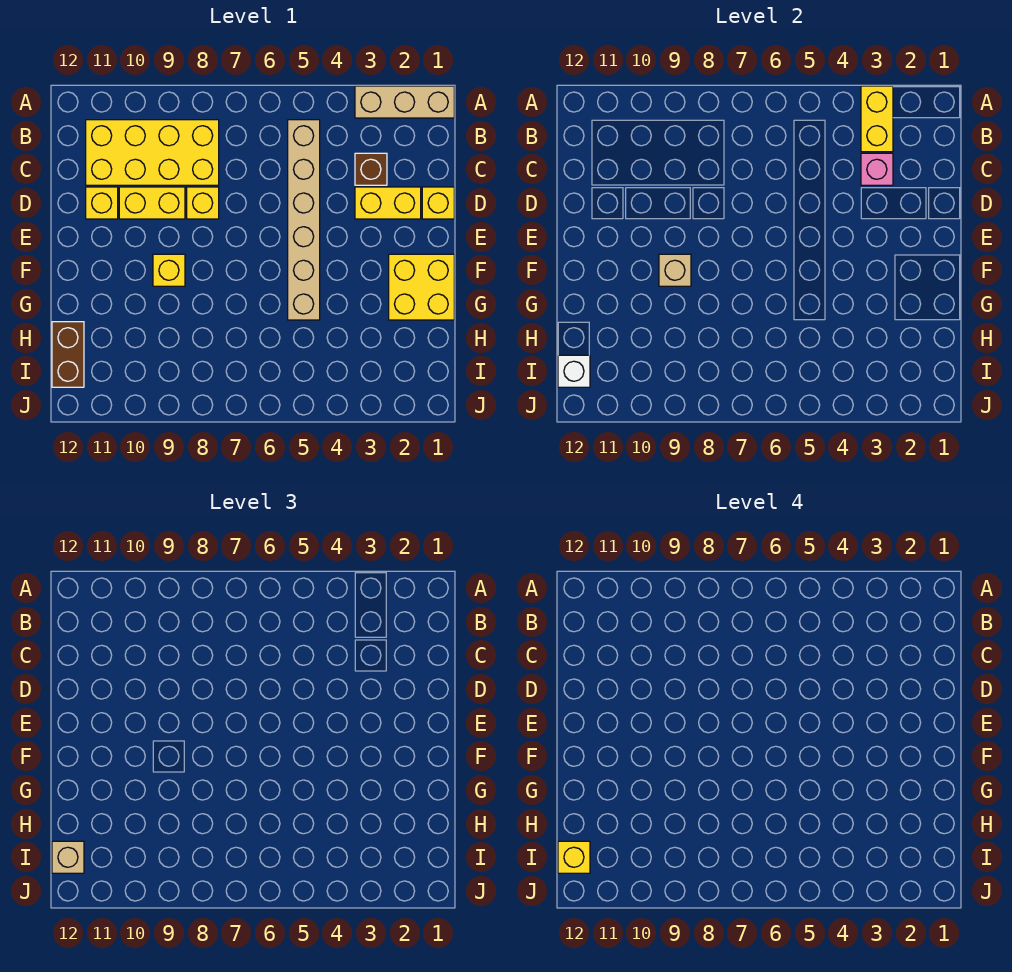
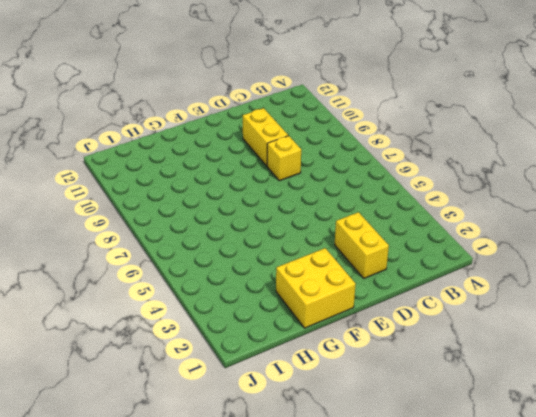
none -> tan 1x3 brick [355,86,454,118]
none -> tan 1x6 brick [288,120,320,320]
none -> yellow 2x4 brick [86,120,219,185]

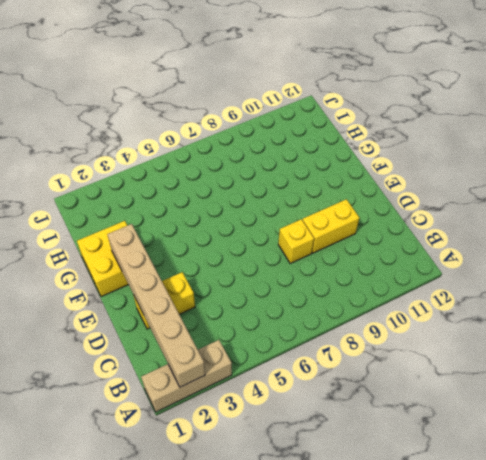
tan 1x6 brick [107,224,205,387] -> tan 1x6 brick moved to [288,120,320,320]
none -> yellow 2x4 brick [86,120,219,185]
none -> brown 1x1 brick [355,153,387,185]
none -> yellow 1x1 brick [422,187,454,219]

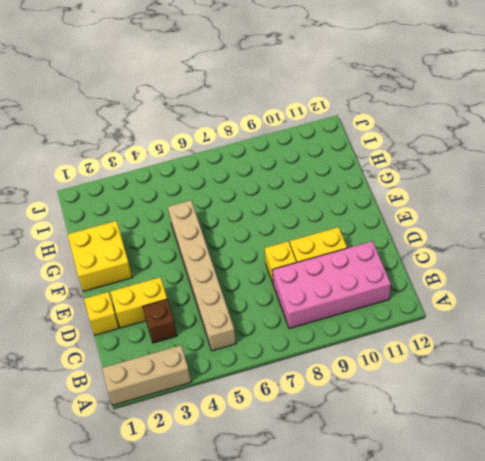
pink 2x4 brick [272,241,391,329] -> yellow 2x4 brick [86,120,219,185]
none -> yellow 1x1 brick [86,187,118,219]
none -> yellow 1x1 brick [153,254,185,286]
none -> brown 1x2 brick [52,322,84,387]

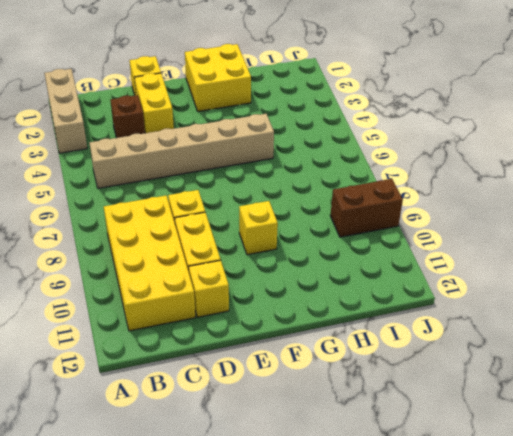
brown 1x2 brick [330,179,403,237] -> brown 1x2 brick moved to [52,322,84,387]
none -> yellow 1x2 brick [861,86,893,152]
none -> pink 1x1 brick [861,153,893,185]
none -> tan 1x1 brick [659,254,691,286]

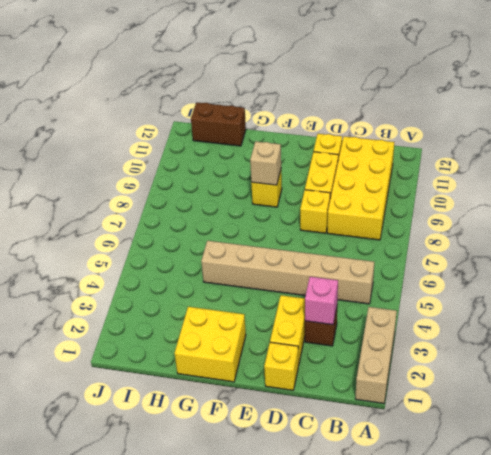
none -> yellow 1x2 brick [861,86,893,152]
none -> white 1x1 brick [558,355,590,387]
none -> tan 1x1 brick [52,841,84,873]

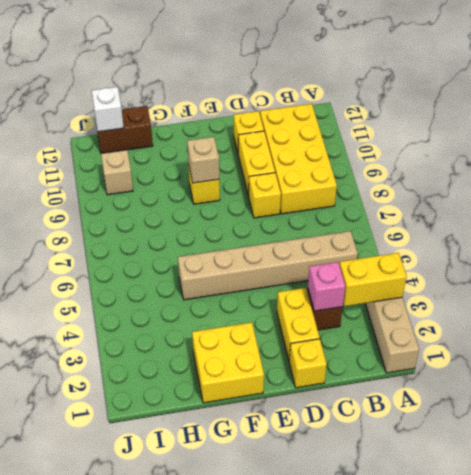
tan 1x1 brick [101,150,133,195] -> tan 1x1 brick moved to [52,841,84,873]
none -> yellow 1x1 brick [558,841,590,873]

